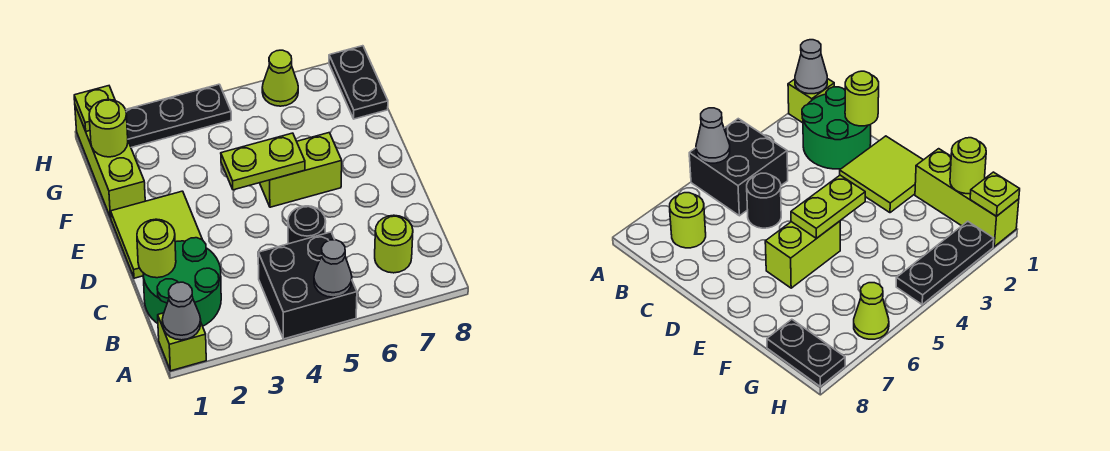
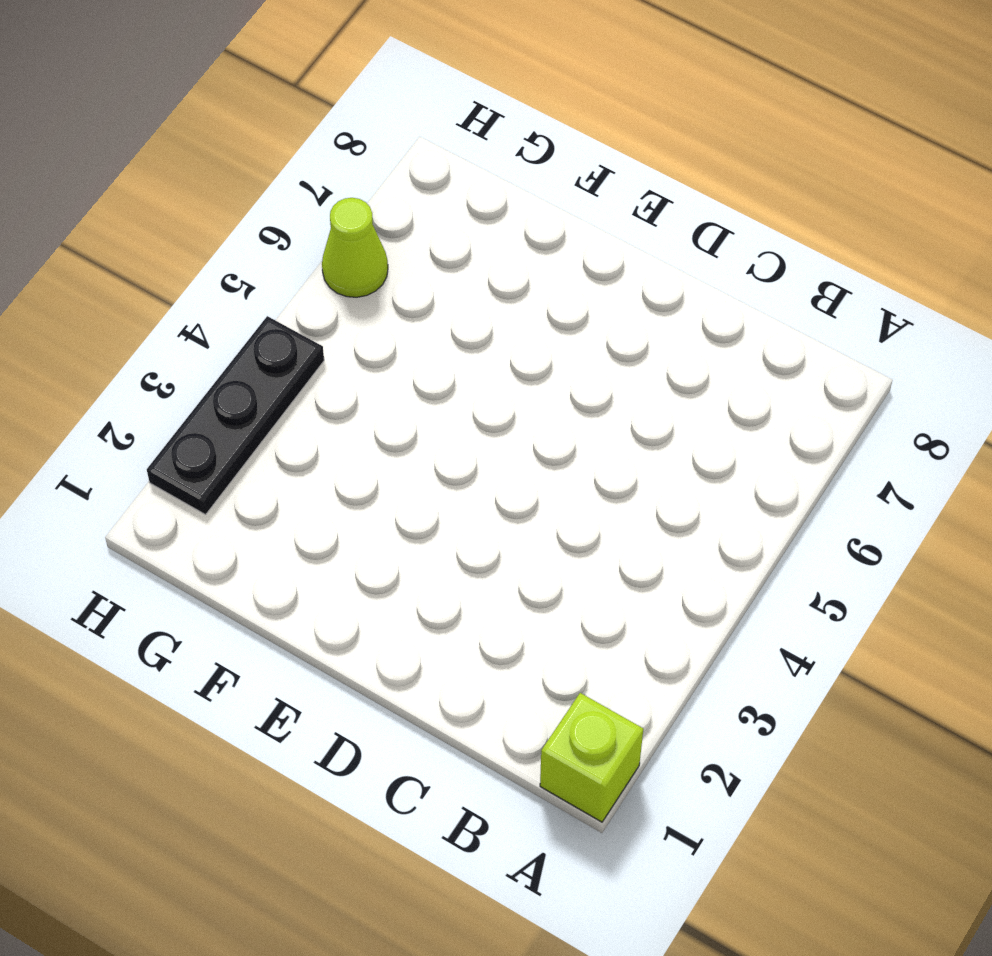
none -> black 2x2 brick [258,232,357,339]
none -> green 2x2 round brick [143,238,221,326]
none -> lime 1x1 round brick [375,215,413,273]

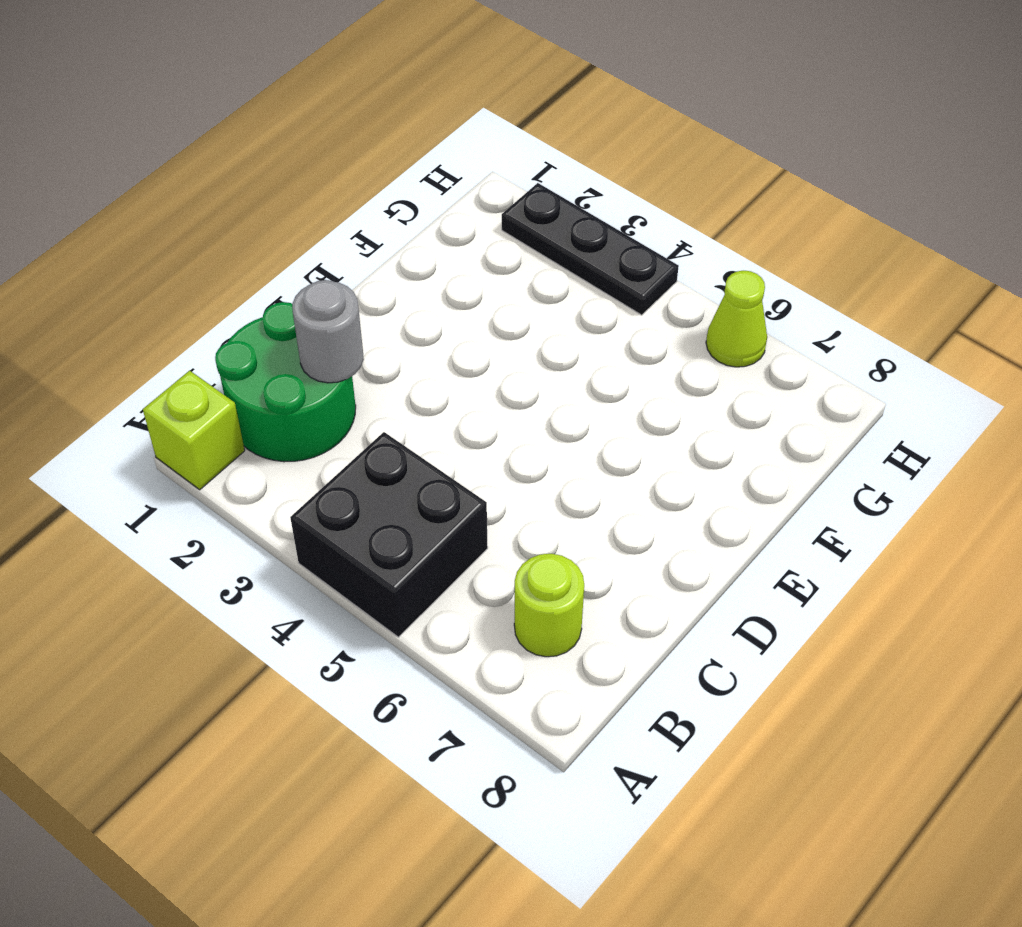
grey 1x1 round brick [292,280,364,383] -> none
none -> black 1x1 round brick [288,206,326,244]
none -> lime 2x2 tile [111,191,202,278]
none -> lime 1x2 brick [260,133,342,207]

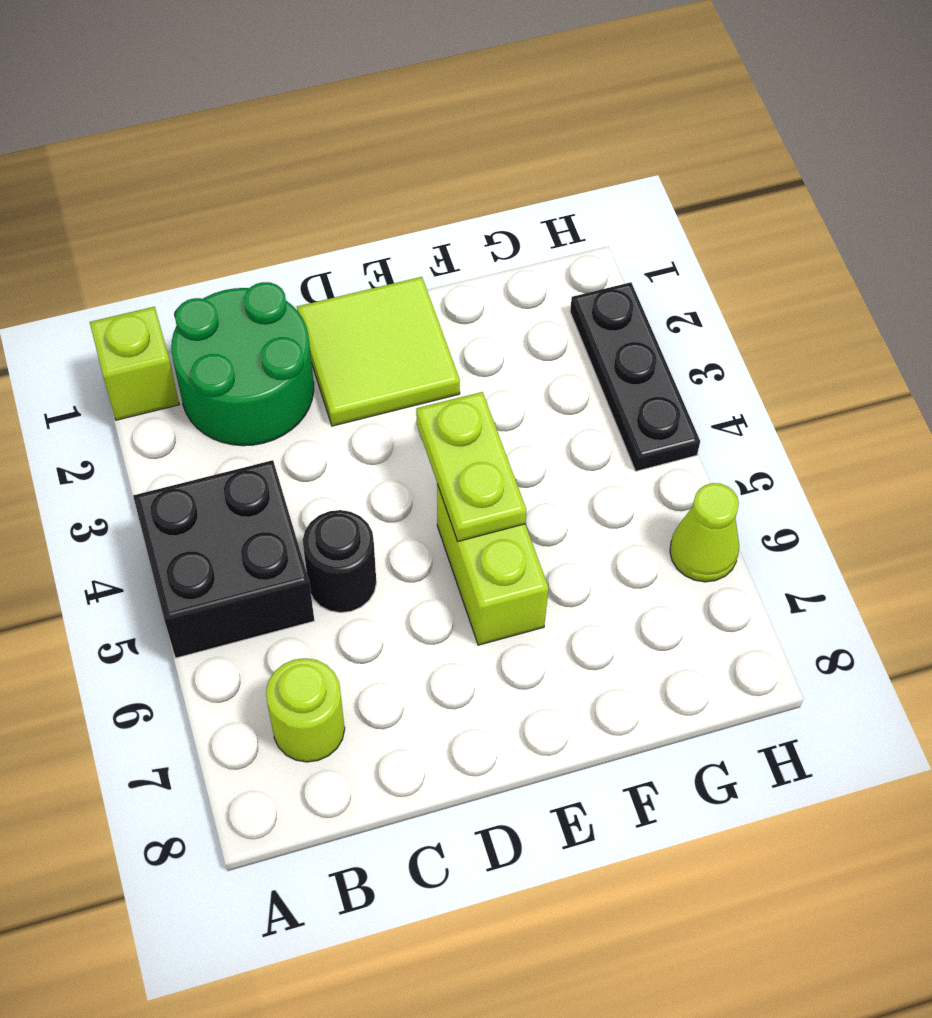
none -> lime 1x3 brick [75,106,145,218]
none -> black 1x2 plate [329,46,388,119]
none -> grey 1x1 cone [162,282,201,340]

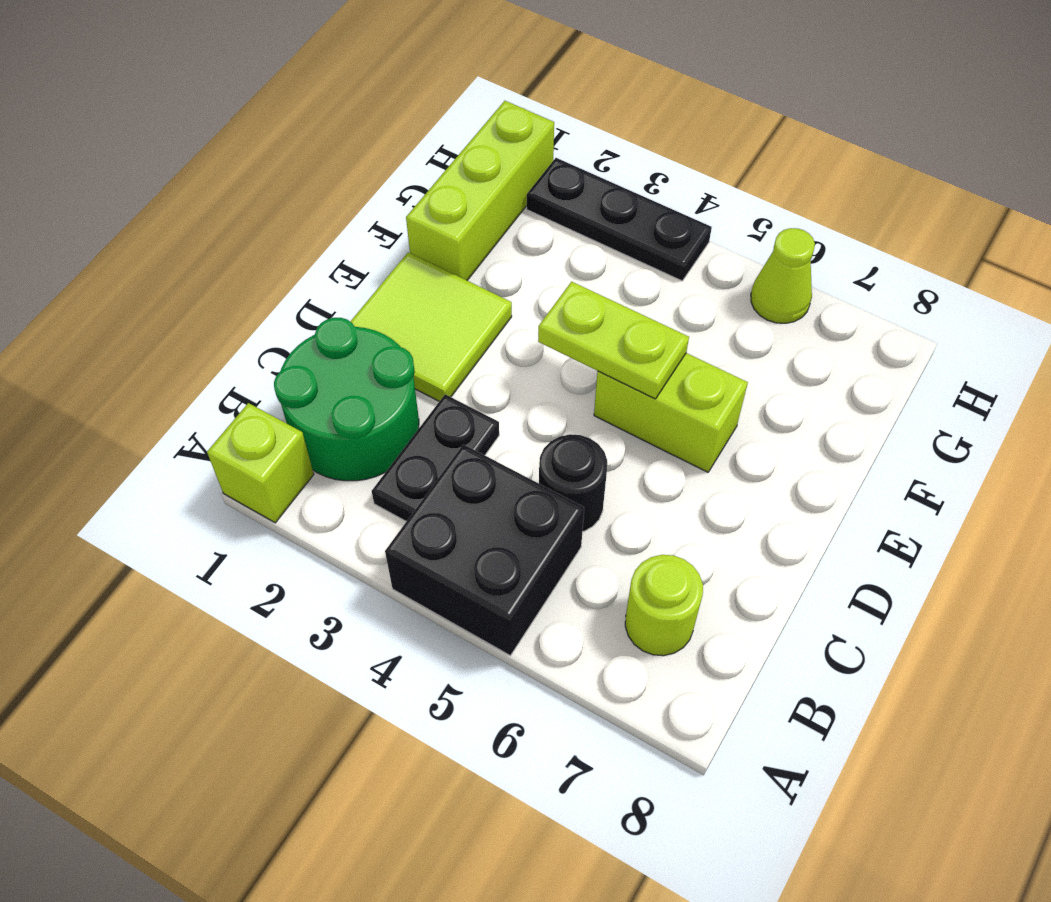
black 1x2 plate [372,394,499,522] -> black 1x2 plate moved to [329,46,388,119]
none -> grey 1x1 cone [162,282,201,340]
none -> grey 1x1 cone [314,240,352,297]
none -> lime 1x1 round brick [137,219,176,278]

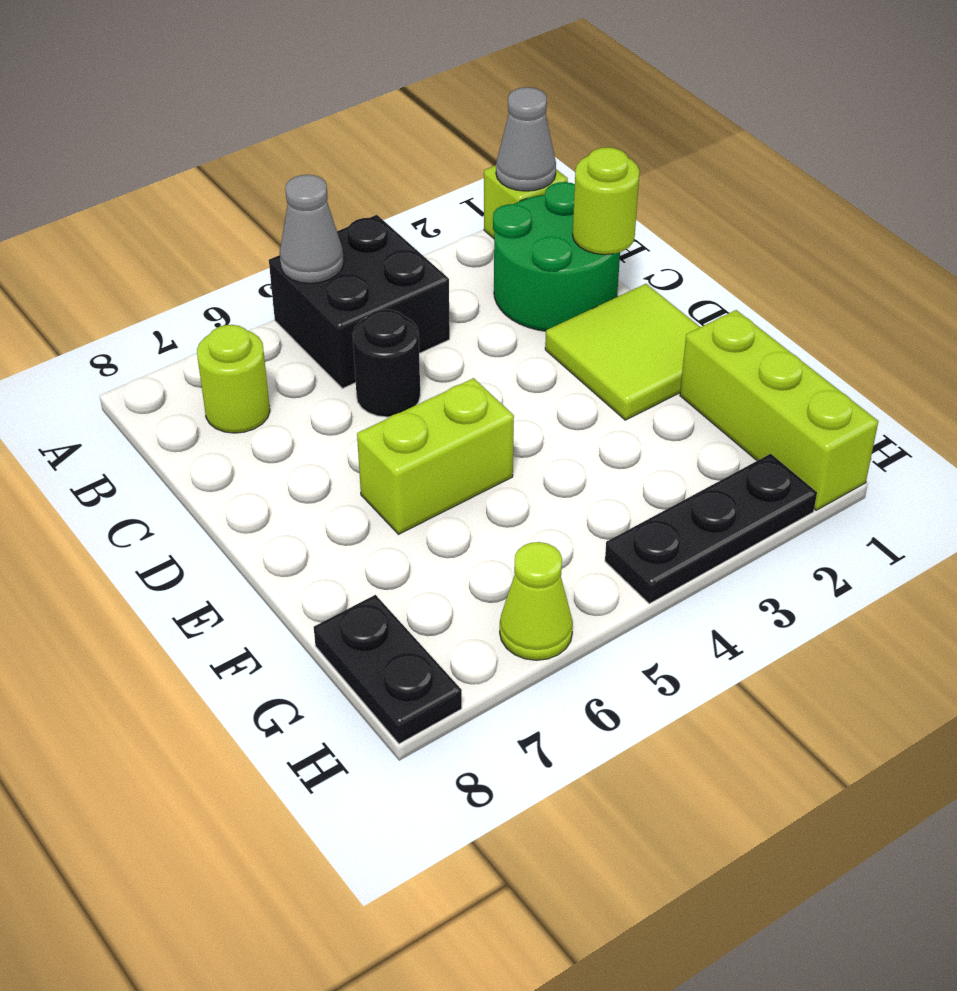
none -> lime 1x2 plate [221,133,305,190]
none -> lime 1x1 round brick [89,100,128,157]
none -> lime 1x1 plate [74,86,115,131]

